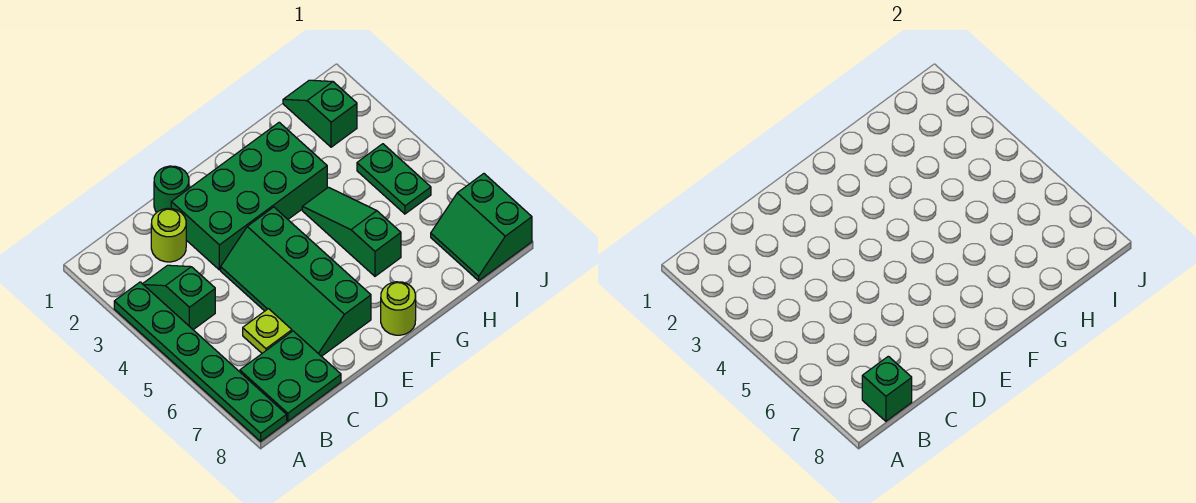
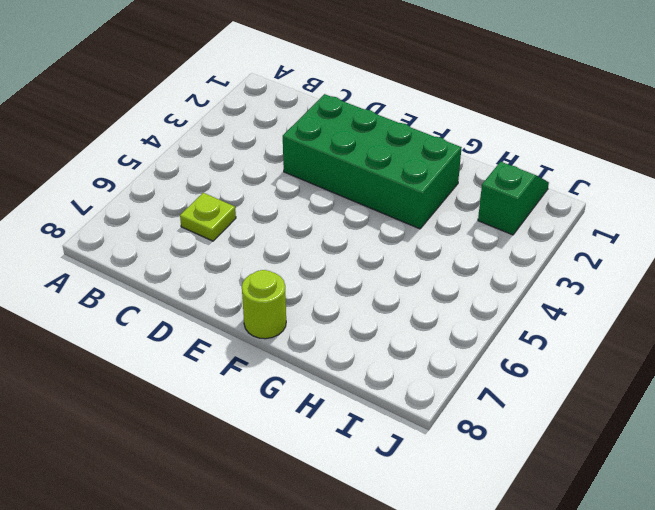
none -> green 1x6 plate [114,282,287,441]
none -> green 1x2 slope [143,265,215,330]
none -> green 2x2 plate [240,331,341,421]

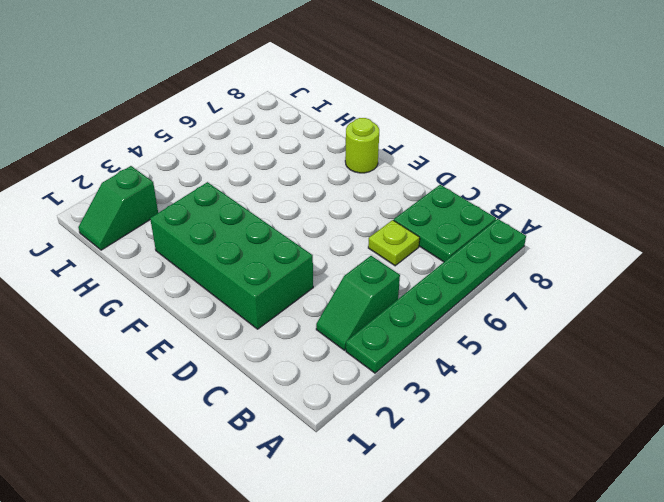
none -> lime 1x1 round brick [151,208,186,262]
none -> green 1x1 round brick [154,166,189,212]
none -> green 2x4 slope [221,207,371,356]

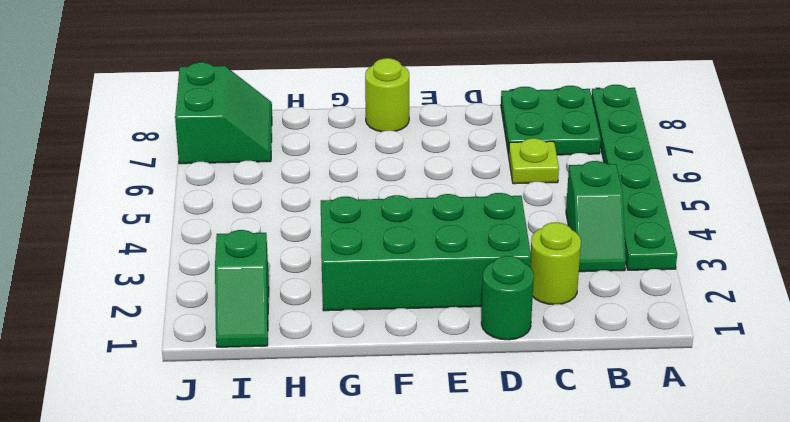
none -> green 2x4 slope [221,207,371,356]
none -> green 1x3 slope [302,187,401,276]
none -> green 1x2 plate [357,144,431,214]

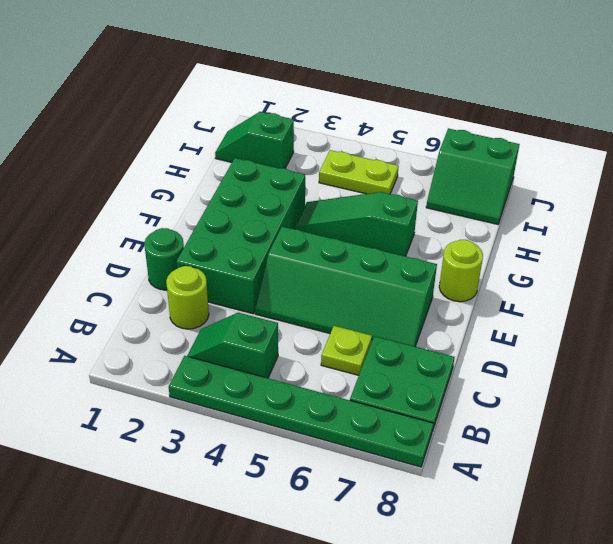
lime 1x2 plate [319,150,399,194] -> green 1x2 plate [357,144,431,214]
none -> green 1x1 brick [862,356,912,421]

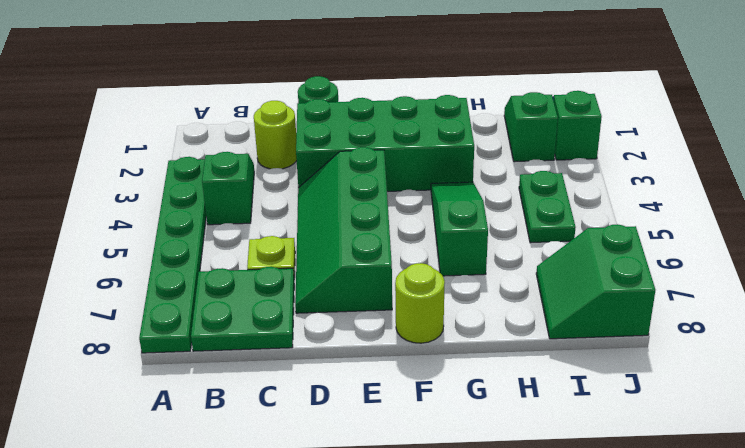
green 1x1 brick [554,91,602,160] -> green 1x1 brick moved to [862,356,912,421]

